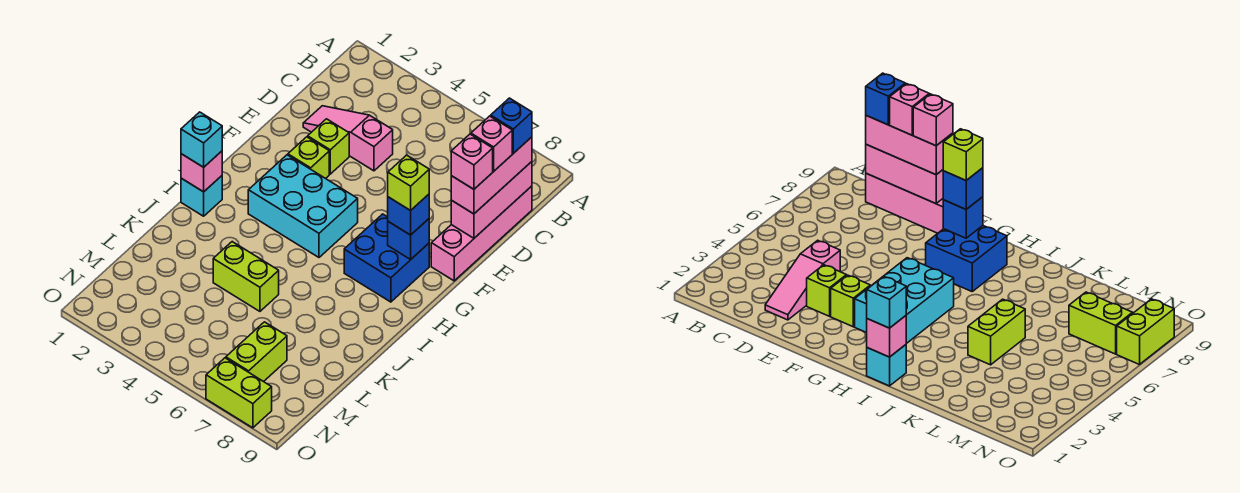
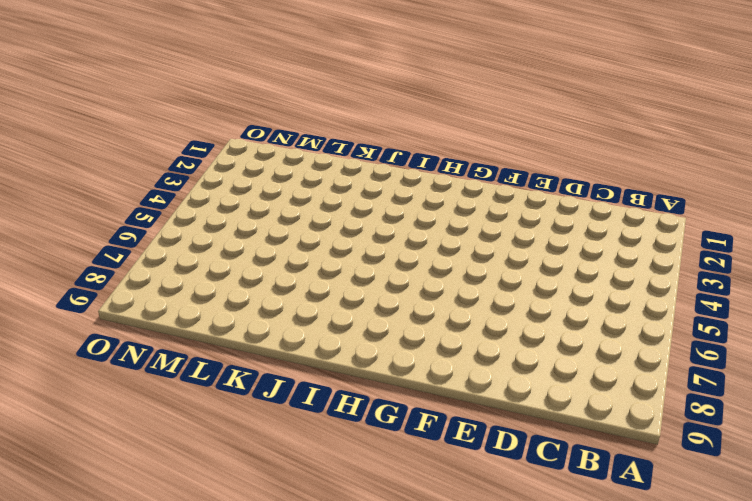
none -> pink 1x4 brick [431,186,532,281]
none -> pink 1x3 slope [303,106,393,171]
none -> lime 1x1 brick [308,119,349,174]

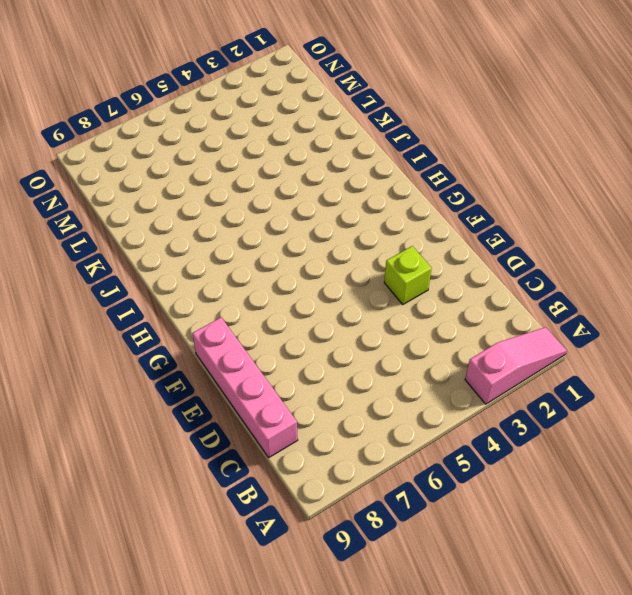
pink 1x3 slope [465,327,567,404] -> pink 1x3 slope moved to [303,106,393,171]
none -> lime 1x1 brick [288,137,329,179]
none -> cyan 2x3 brick [248,155,358,257]
none -> blue 2x2 brick [344,214,429,302]

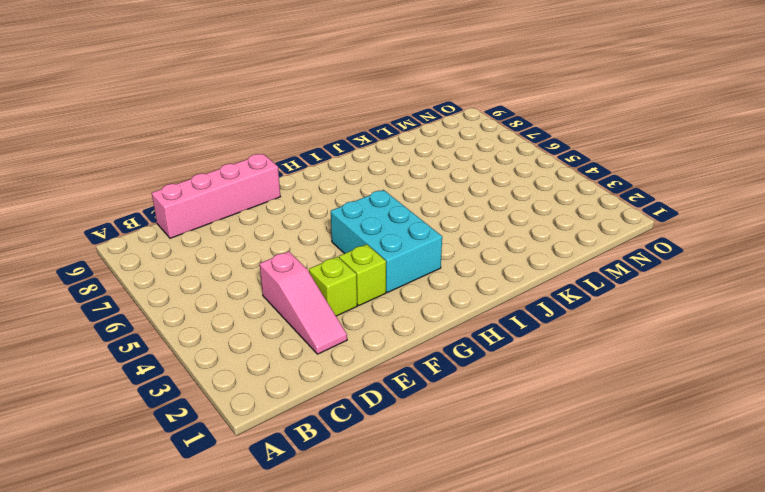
none -> blue 2x2 brick [344,214,429,302]
none -> cyan 1x1 brick [181,176,222,216]
none -> lime 1x2 brick [213,242,279,311]

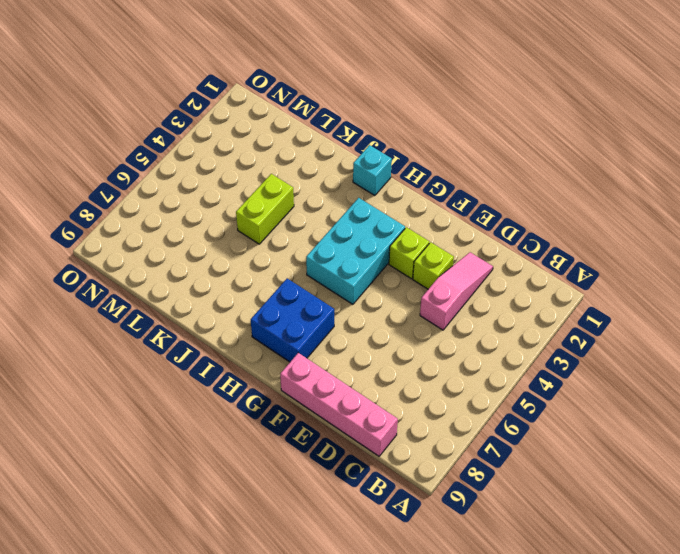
none -> lime 1x2 brick [226,322,287,382]
none -> lime 1x2 brick [206,358,272,428]
none -> pink 1x3 brick [451,162,532,238]

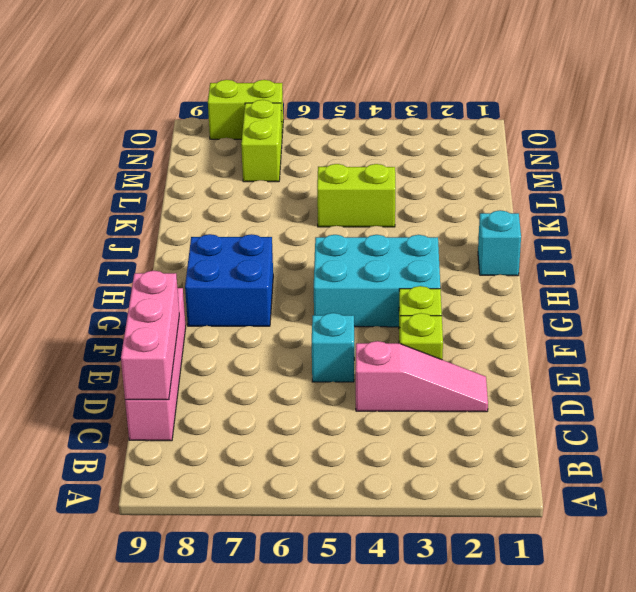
cyan 1x1 brick [312,313,354,382] -> cyan 1x1 brick moved to [181,112,222,167]
none -> blue 1x1 brick [388,219,429,259]
none -> pink 1x1 brick [181,151,222,192]
none -> pink 1x3 brick [451,137,532,214]

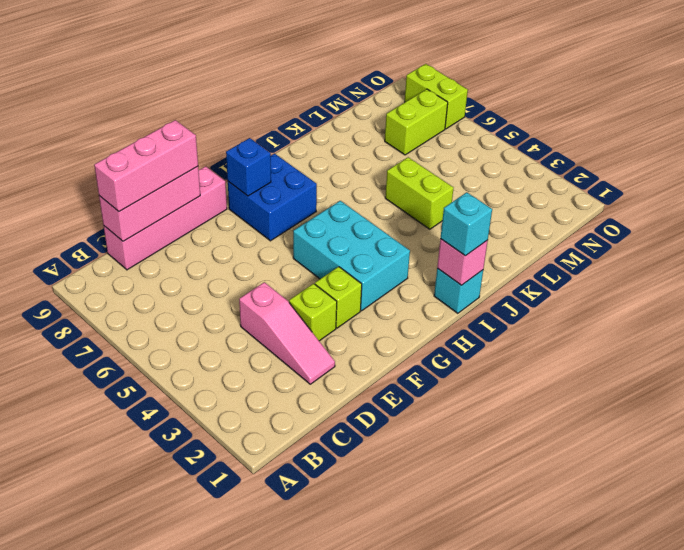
none -> blue 1x1 brick [388,194,429,235]
none -> blue 1x1 brick [491,98,532,153]
none -> pink 1x1 brick [471,116,512,171]

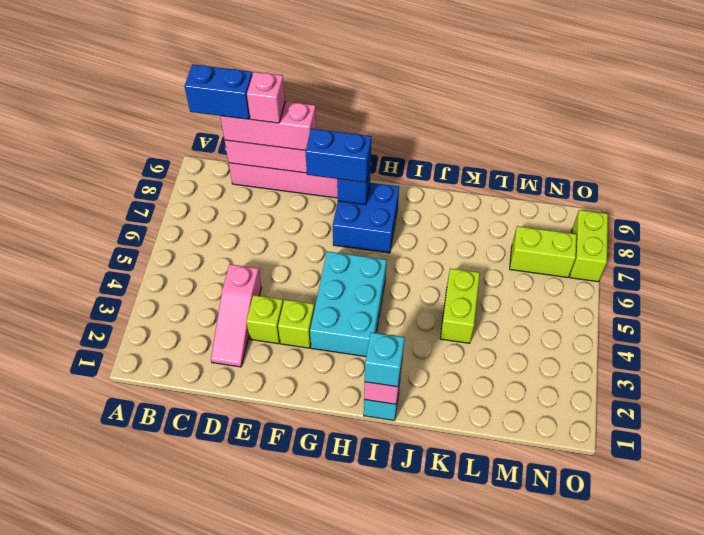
blue 1x2 brick [184,64,252,119] -> blue 1x1 brick [491,98,532,153]
blue 1x2 brick [305,129,371,183] -> blue 1x1 brick [388,194,429,235]
none -> pink 1x1 brick [451,134,493,189]
none -> lime 1x1 brick [388,155,429,211]

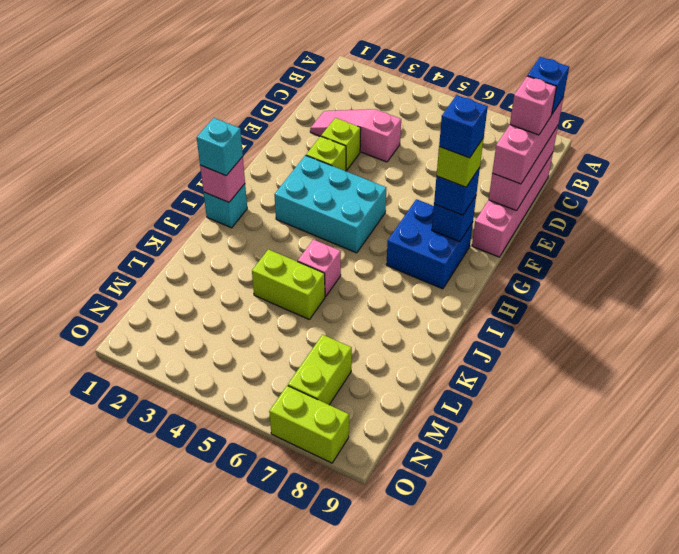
blue 1x1 brick [439,95,488,158] -> none
pink 1x1 brick [298,240,341,297] -> pink 1x1 brick moved to [451,134,493,189]

